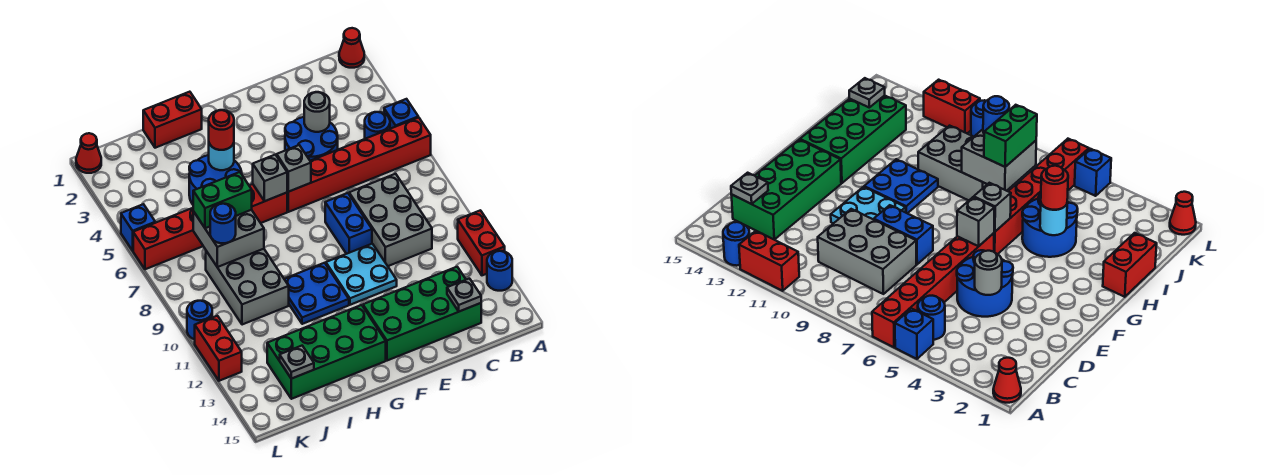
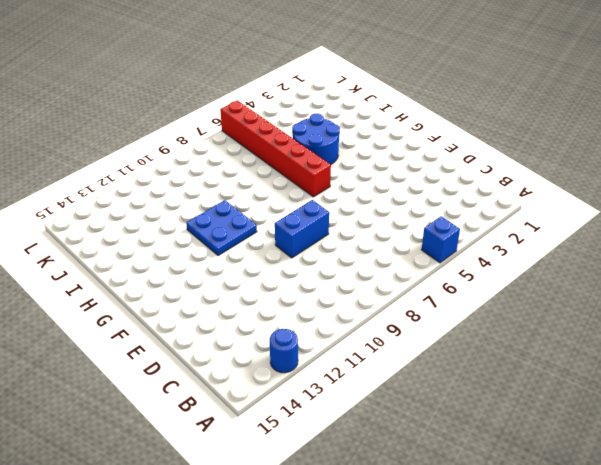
none -> red 1x1 cone [339,28,364,68]
none -> red 1x6 brick [287,117,431,212]
none -> red 1x2 brick [458,210,505,275]
none -> blue 1x1 round brick [365,112,390,139]

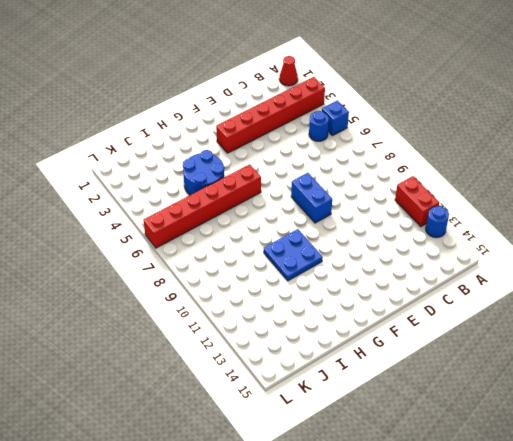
red 1x6 brick [216,77,325,153] -> red 1x6 brick moved to [287,117,431,212]
none -> grey 2x3 brick [349,174,432,266]
none -> green 2x4 brick [363,267,481,361]
none -> blue 2x2 round brick [285,117,338,161]
none -> cyan 2x2 plate [326,244,397,305]

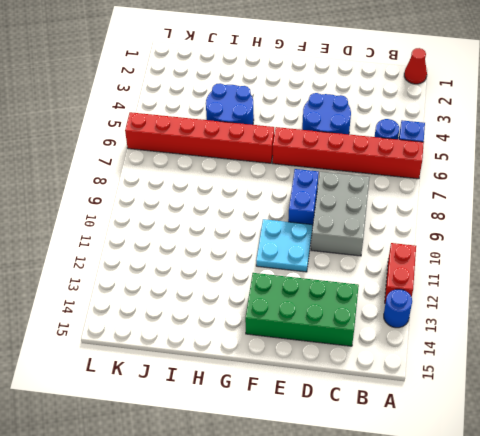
none -> blue 2x2 plate [284,263,349,324]
none -> green 2x4 brick [267,305,386,399]
none -> red 1x2 brick [143,92,202,148]
none -> grey 2x3 brick [206,249,289,325]

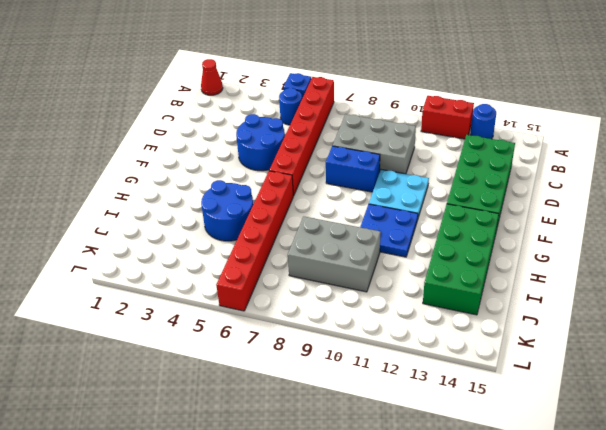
none -> red 1x2 brick [143,92,202,148]
none -> red 1x1 cone [76,133,101,173]
none -> blue 1x1 brick [121,204,155,251]
none -> blue 1x1 round brick [187,301,212,340]

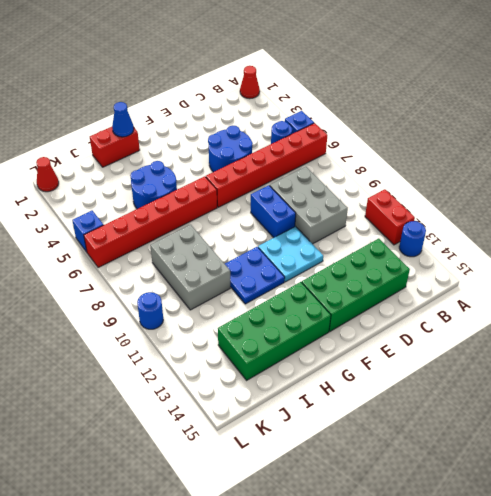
blue 1x1 cone [112,102,134,137] -> none
none -> red 1x2 brick [195,316,242,381]
none -> grey 1x1 plate [447,279,481,311]
none -> grey 1x1 round brick [304,92,330,132]
none -> grey 1x1 brick [276,145,311,192]

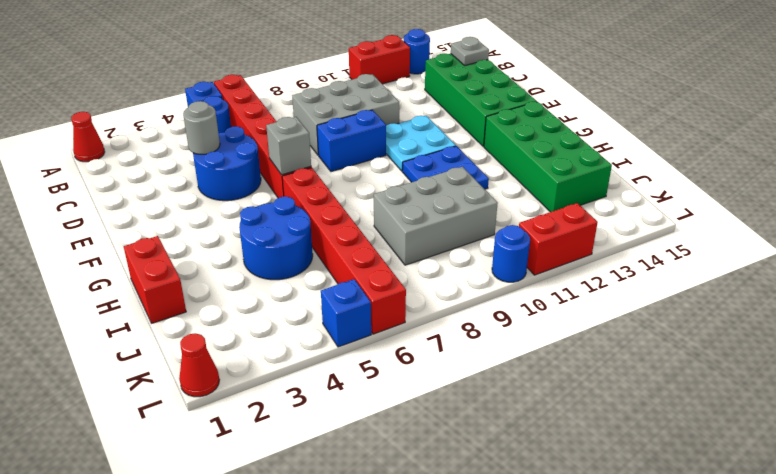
none -> grey 1x1 brick [253,155,287,201]
none -> cyan 1x1 round brick [209,143,234,170]
none -> grey 2x2 brick [193,210,264,267]
none -> grey 1x1 plate [280,346,314,379]

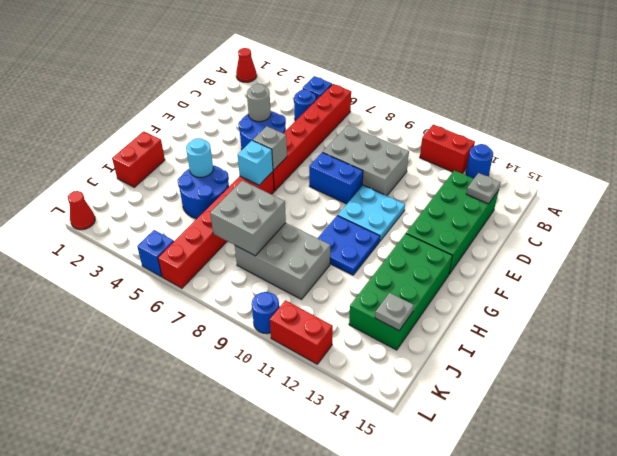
cyan 1x1 brick [238,140,273,185] -> grey 1x1 brick [253,155,287,201]
none -> red 1x1 round brick [209,110,234,150]
none -> green 1x2 brick [193,172,252,228]
none -> blue 1x1 round brick [210,204,236,243]

